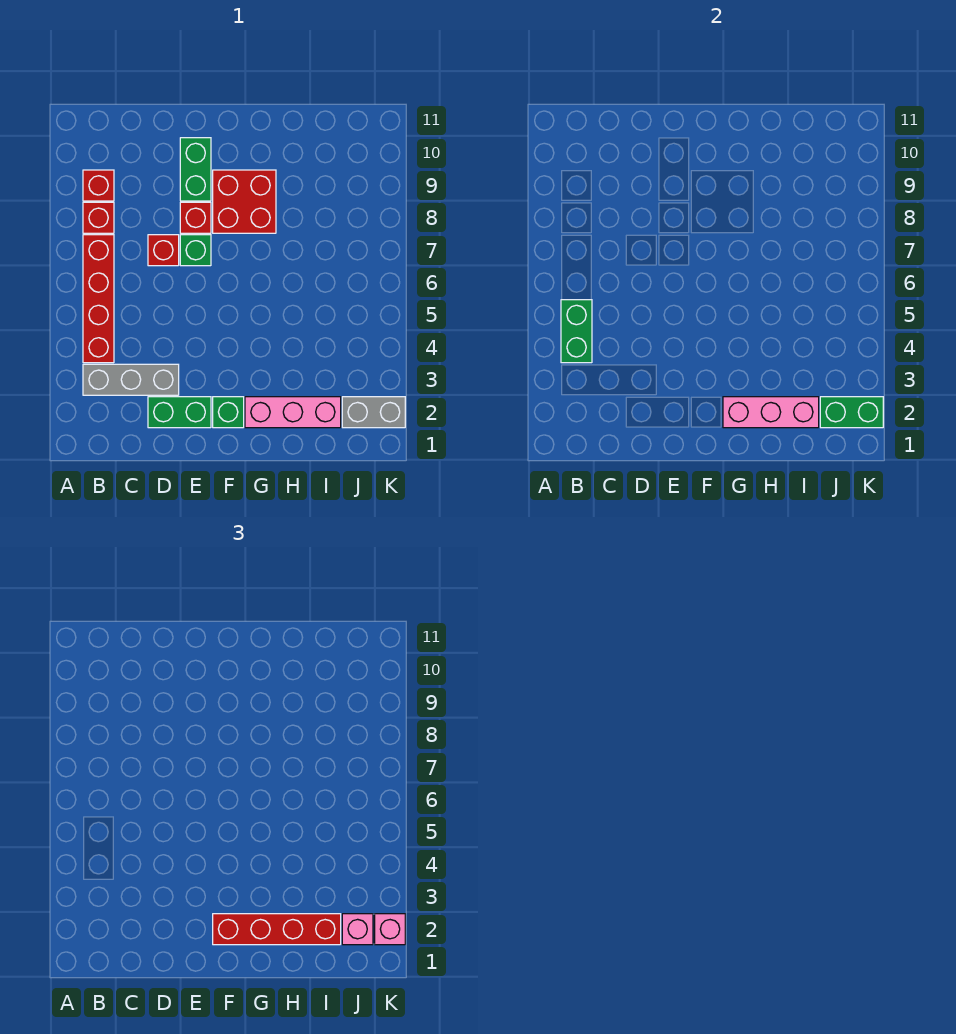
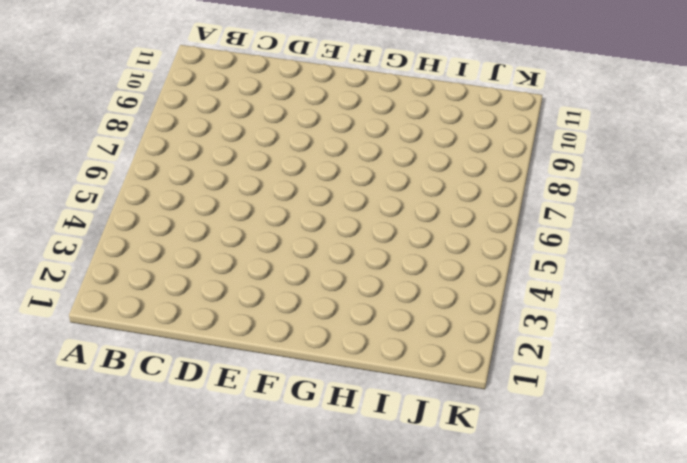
none -> grey 1x3 brick [83,364,179,395]
none -> red 1x4 brick [83,235,114,363]
none -> red 1x1 brick [83,202,114,233]

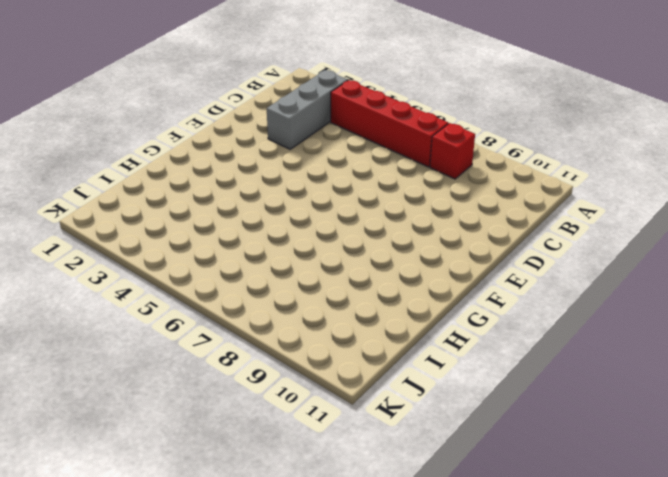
none -> red 1x1 brick [83,170,114,201]
none -> green 1x2 brick [148,397,211,428]
none -> red 1x1 brick [148,235,179,266]

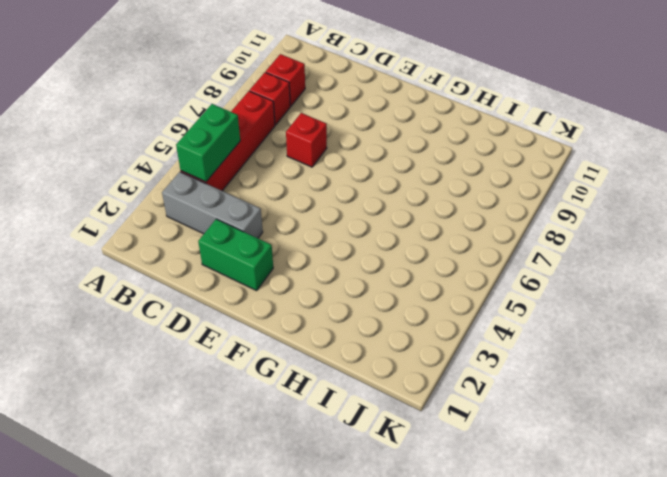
none -> green 1x1 brick [180,235,211,266]
none -> red 1x1 brick [180,202,211,233]
none -> green 1x2 brick [180,138,211,201]

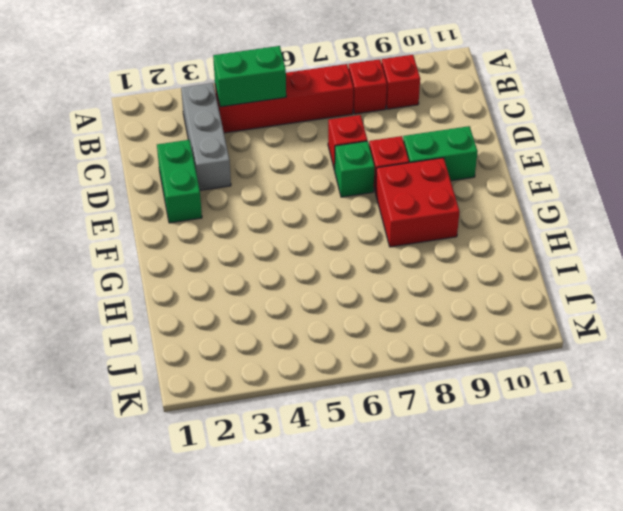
none -> green 1x1 brick [213,397,244,428]
none -> pink 1x3 brick [245,397,341,428]
none -> grey 1x2 brick [342,397,405,428]

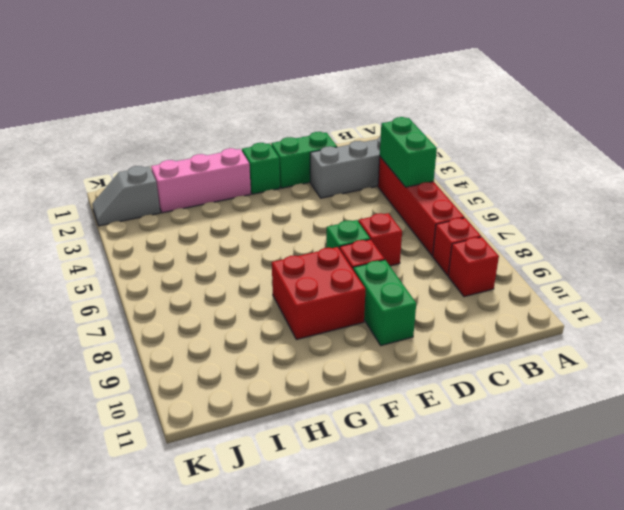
grey 1x2 slope [92,166,160,226] -> grey 1x2 brick [342,397,405,428]
none -> pink 1x3 brick [723,397,819,428]
none -> green 1x2 brick [820,397,883,428]
none -> red 1x4 brick [213,914,341,945]

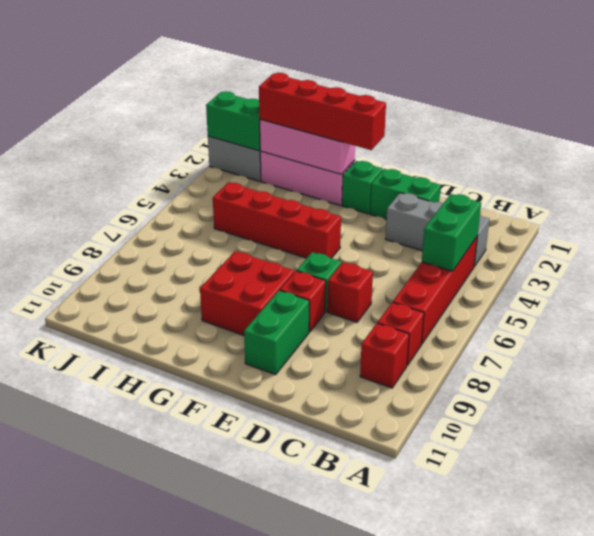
red 1x4 brick [213,182,341,258] -> none
none -> pink 1x1 brick [342,914,373,945]
none -> pink 1x1 brick [375,914,405,945]

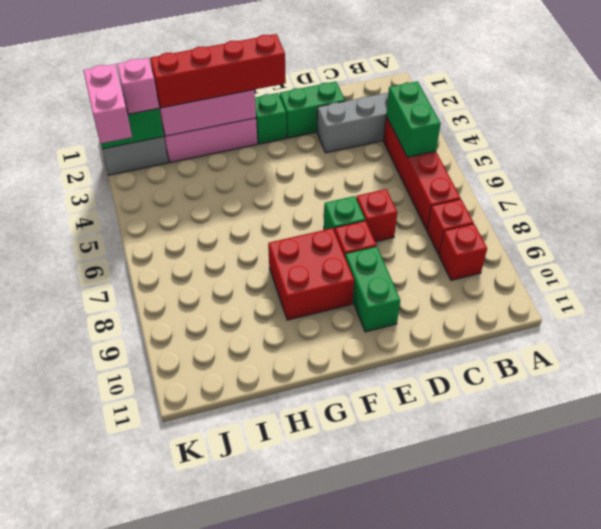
pink 1x2 brick [83,64,132,144] -> pink 1x1 brick [375,914,405,945]

